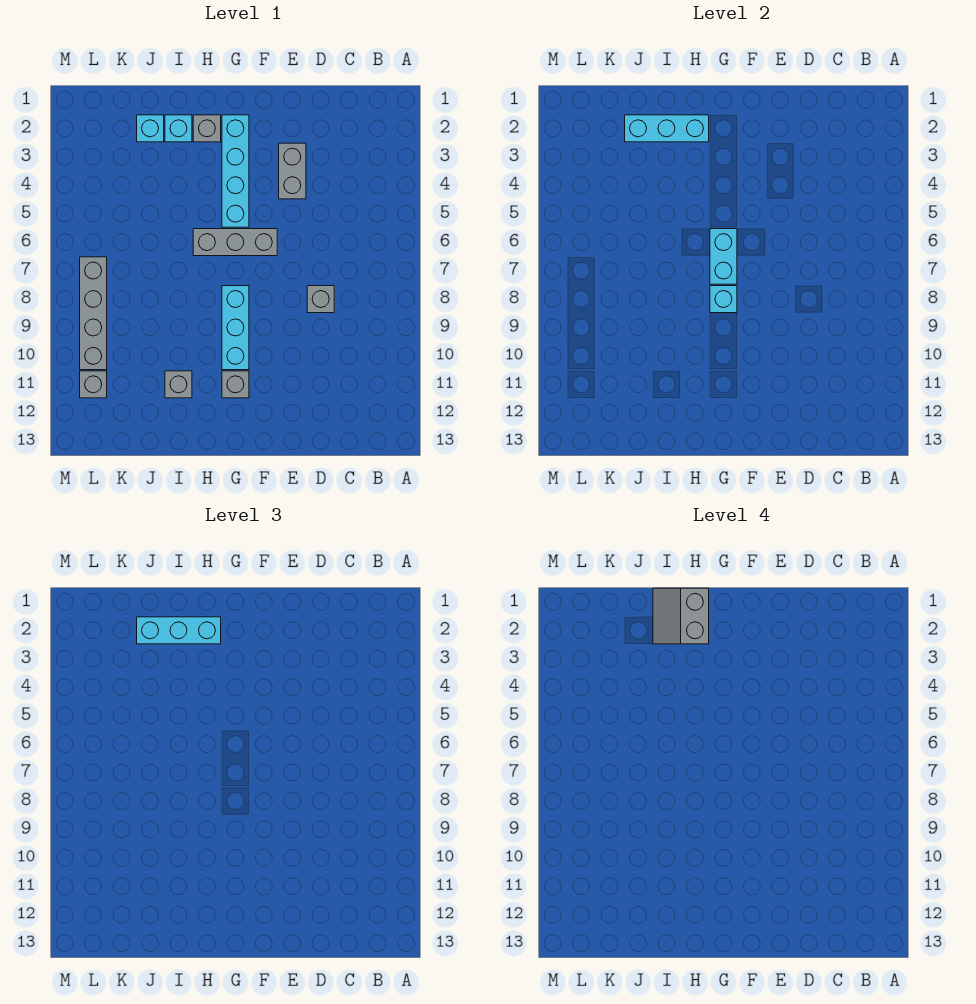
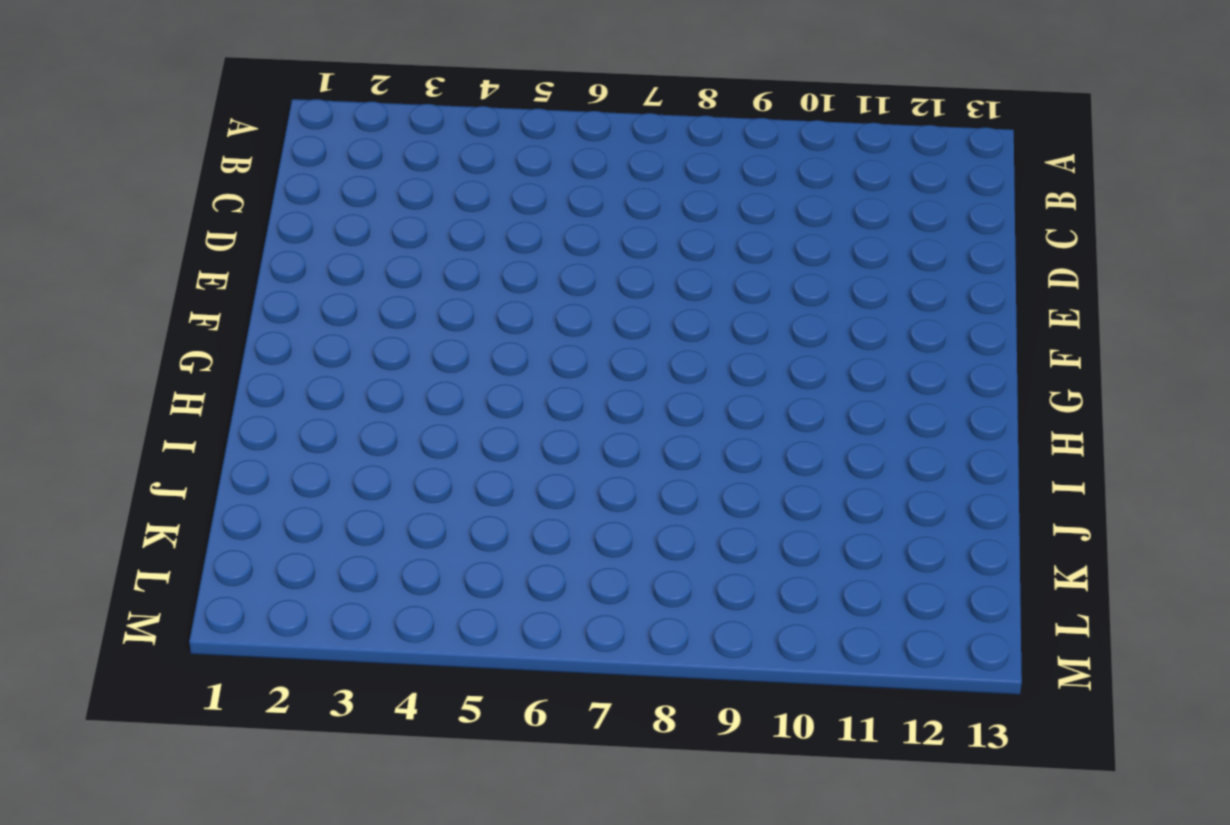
none -> grey 1x1 brick [307,286,334,313]
none -> grey 1x2 brick [279,143,306,199]
none -> grey 1x3 brick [193,229,277,256]

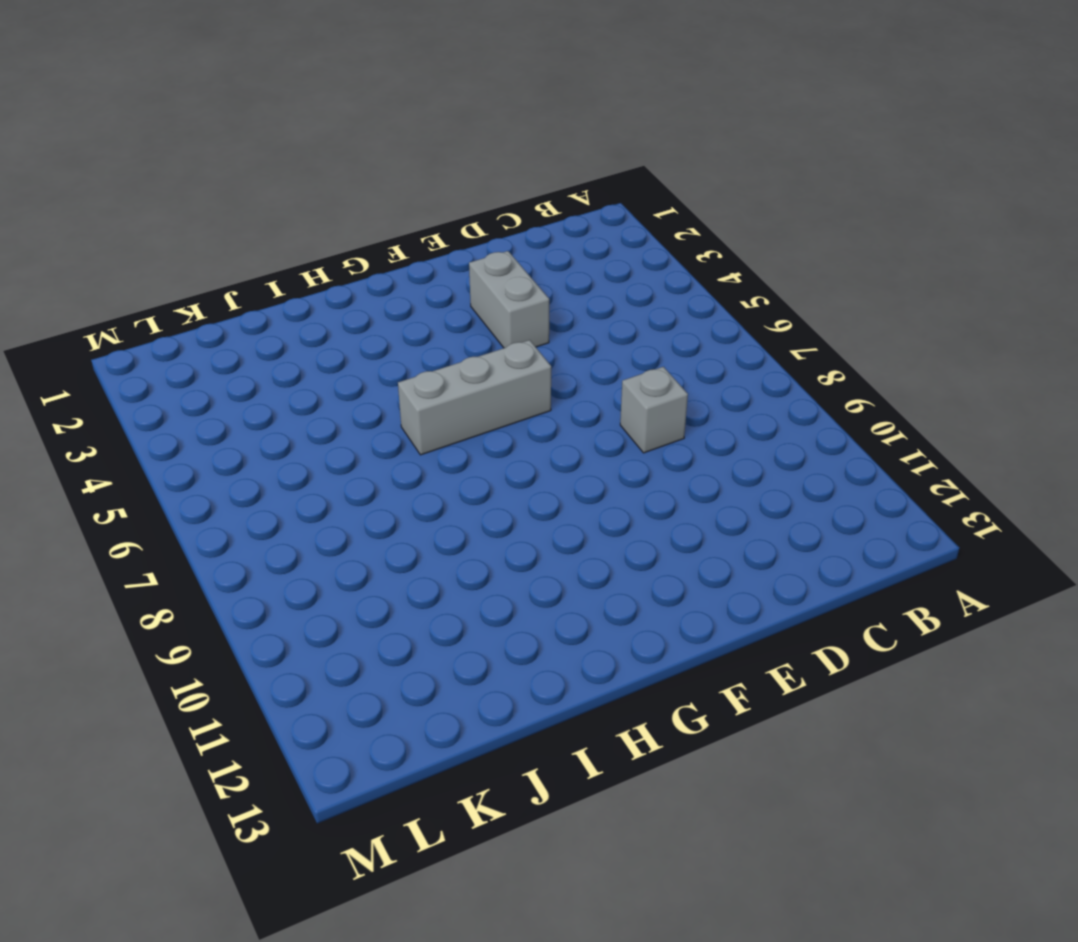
none -> cyan 1x4 brick [222,115,249,227]
none -> cyan 1x3 brick [222,286,249,370]
none -> grey 1x1 brick [222,371,249,398]

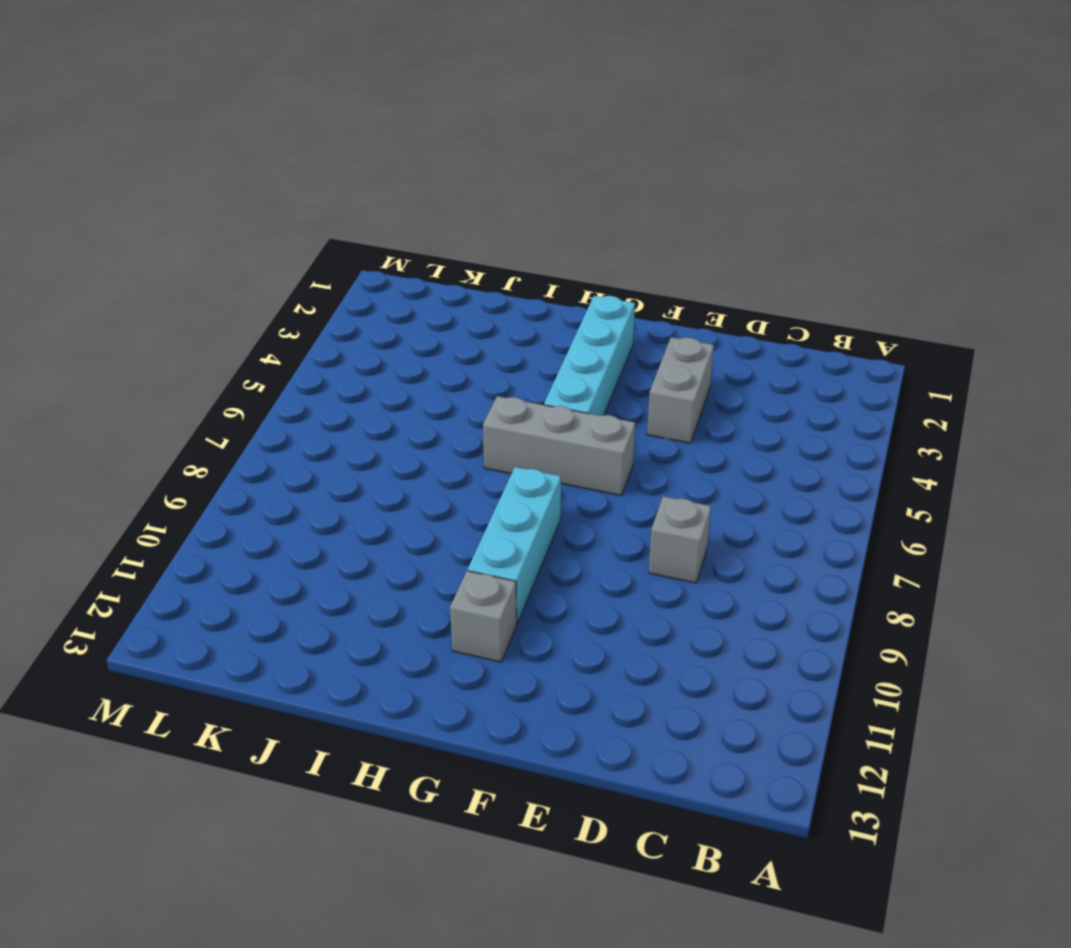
none -> grey 1x1 brick [193,115,221,142]
none -> cyan 1x1 brick [165,115,192,142]
none -> grey 1x1 brick [165,371,192,398]

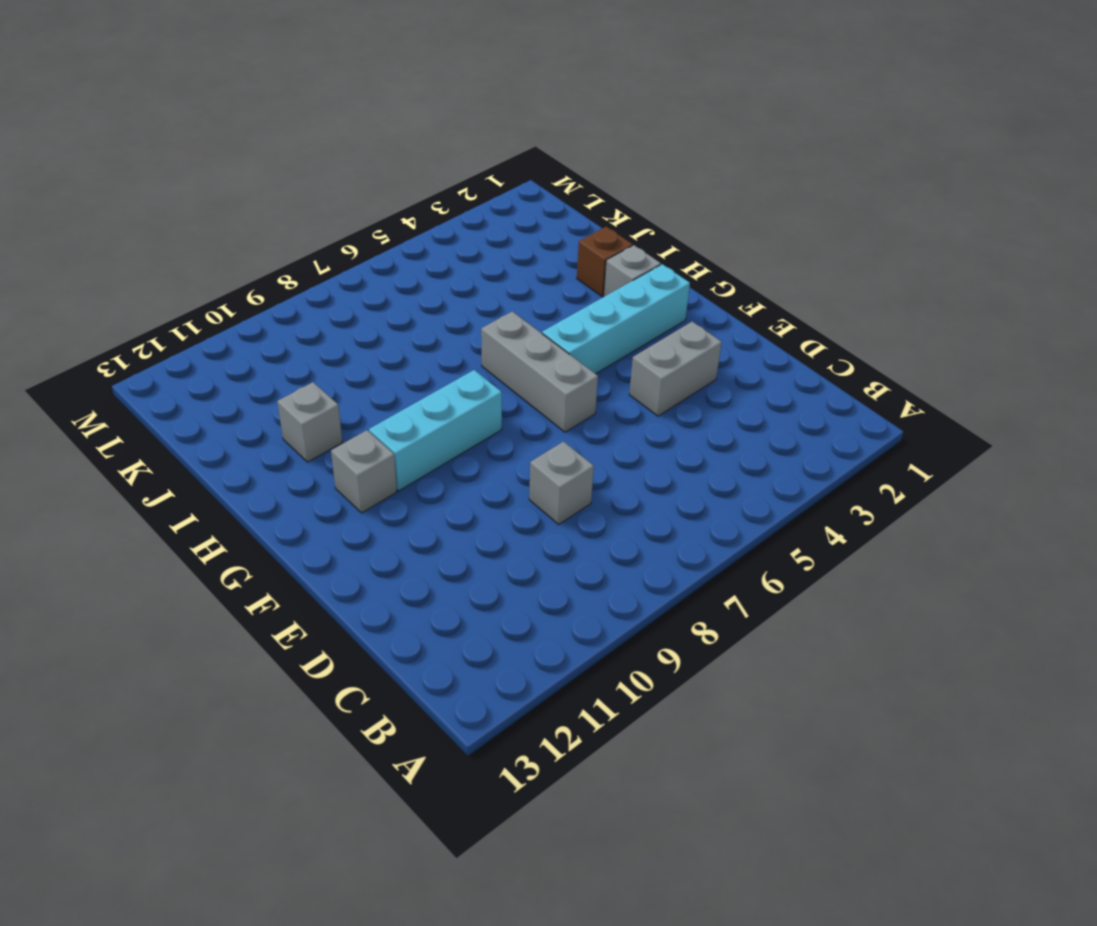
brown 1x1 brick [577,227,633,297] -> cyan 1x1 brick [165,115,192,142]
none -> cyan 1x1 brick [137,115,164,142]
none -> grey 1x4 brick [80,257,107,370]
none -> grey 1x1 brick [80,371,107,398]

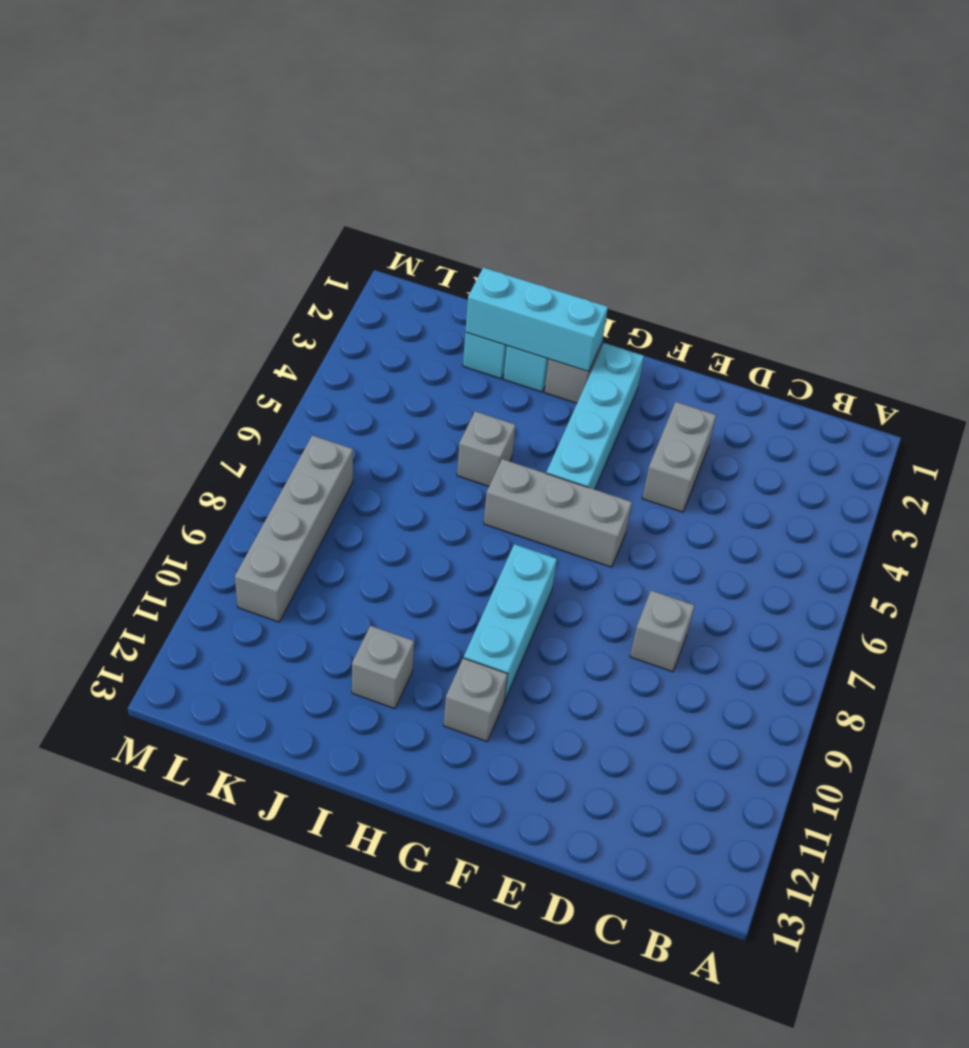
grey 1x1 brick [457,411,516,486] -> grey 1x1 brick moved to [80,371,107,398]
none -> cyan 1x2 brick [710,229,737,284]
none -> cyan 1x1 brick [710,286,737,313]
none -> cyan 1x3 brick [137,617,221,644]

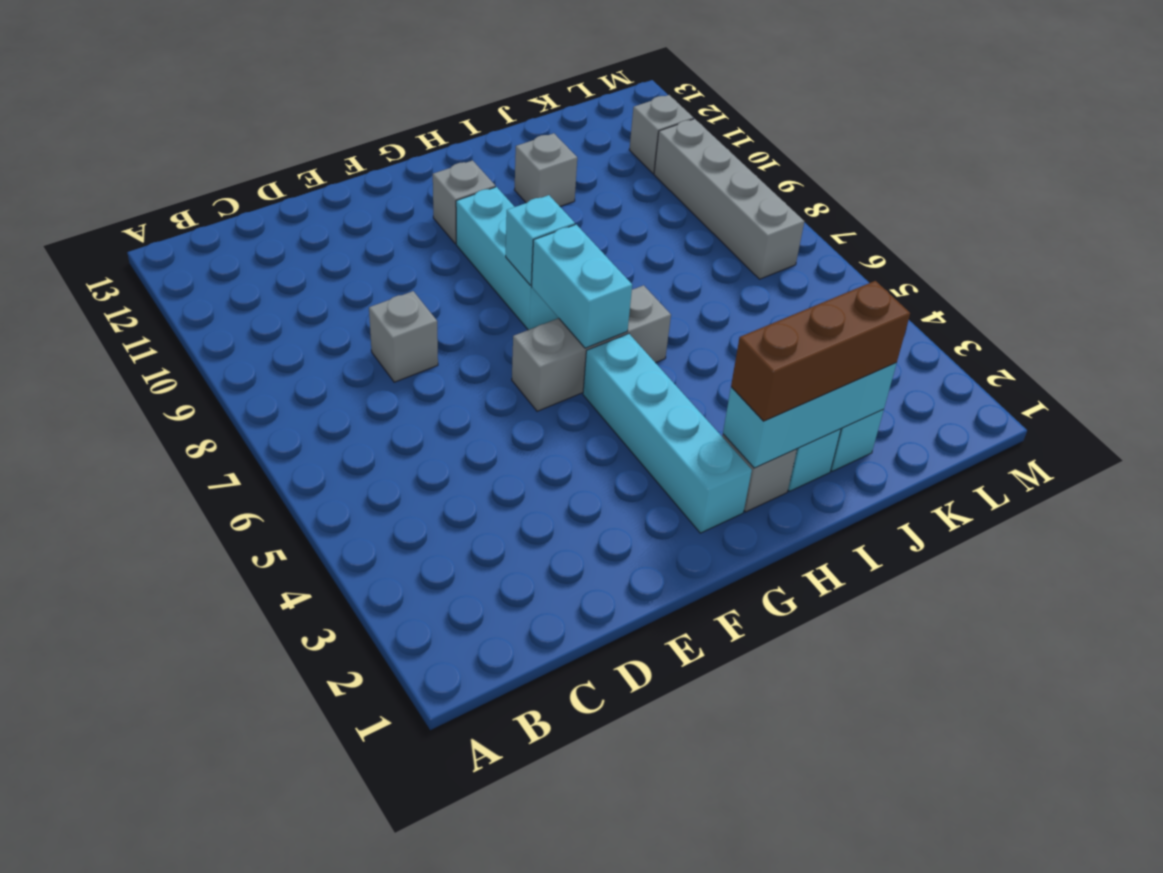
brown 1x3 brick [731,281,910,421] -> cyan 1x3 brick [137,617,221,644]
none -> grey 1x2 brick [279,143,306,199]
none -> grey 2x2 slope [653,588,709,644]

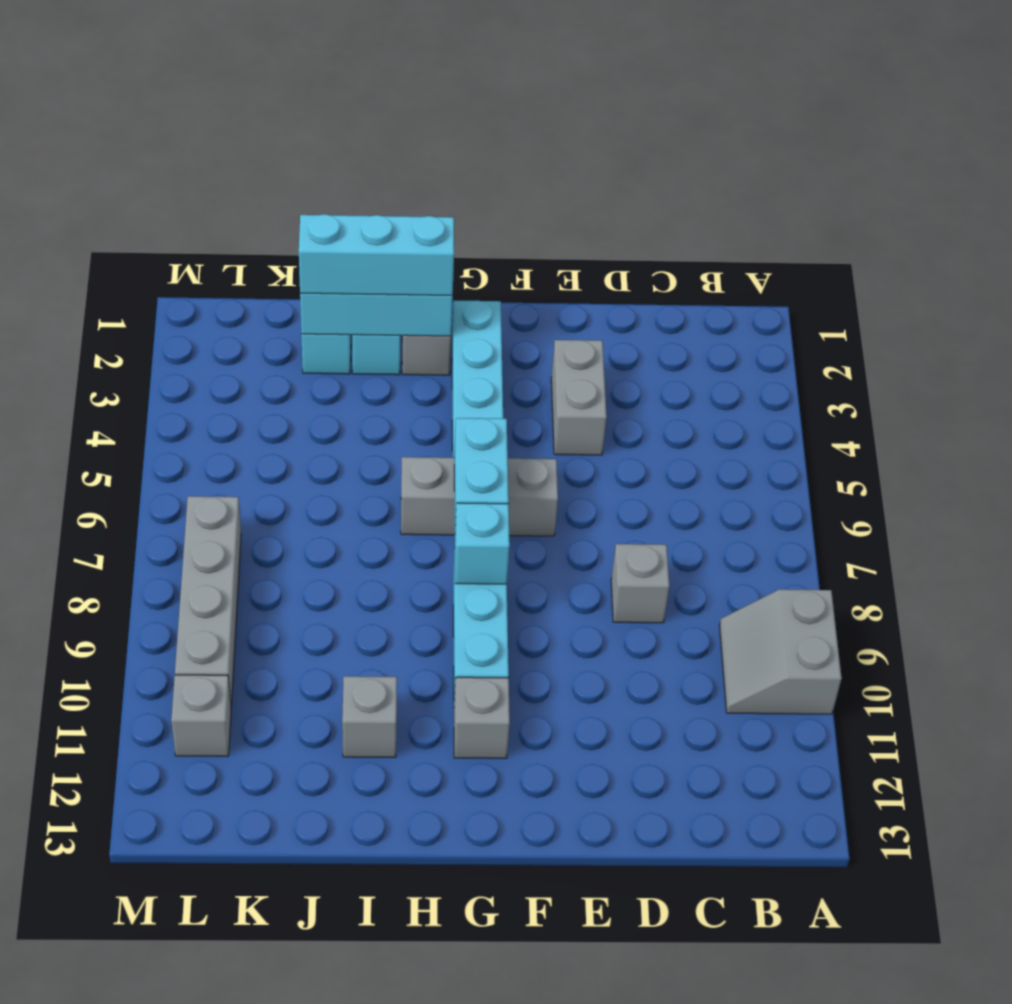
grey 2x2 slope [719,589,842,714] -> grey 2x2 slope moved to [653,588,709,644]

